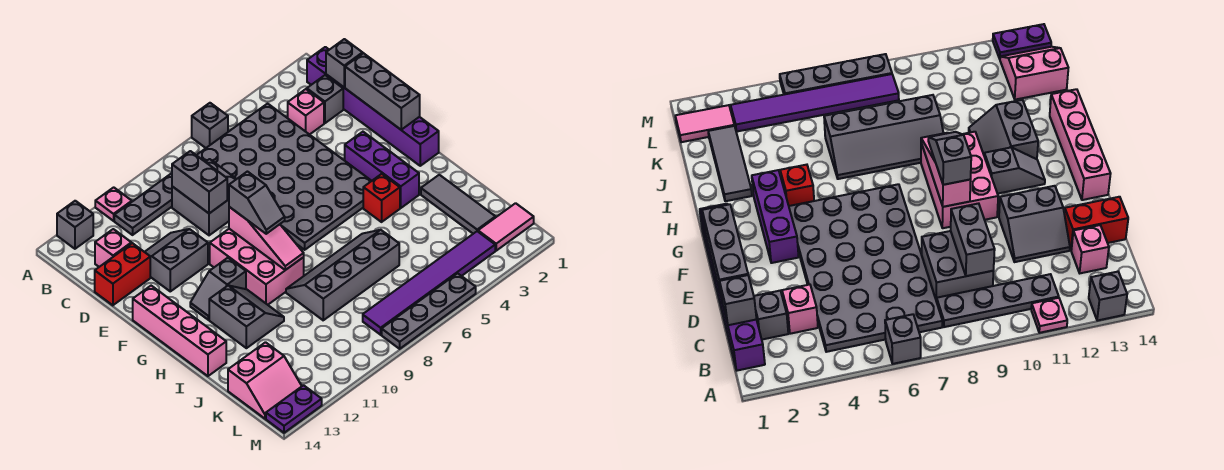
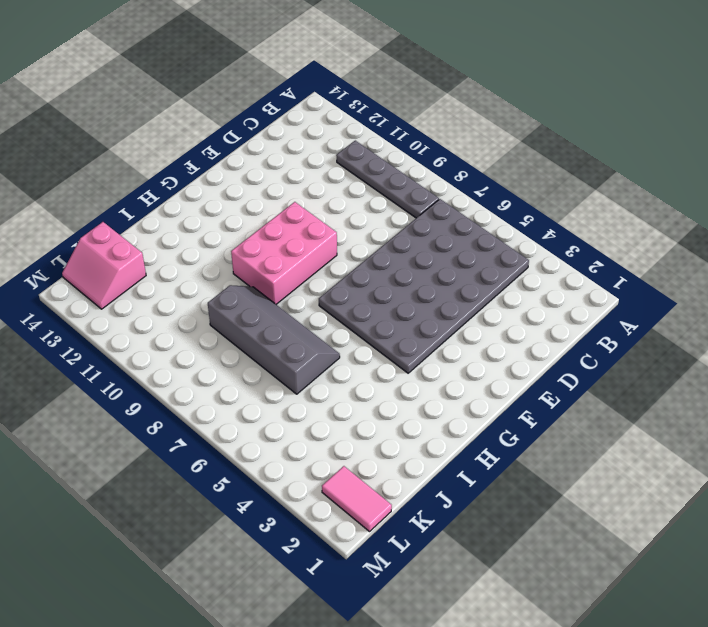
none -> grey 1x1 brick [192,103,228,148]
none -> pink 1x1 plate [95,187,132,221]
none -> grey 1x1 brick [57,201,93,249]
none -> purple 1x6 brick [307,47,439,166]

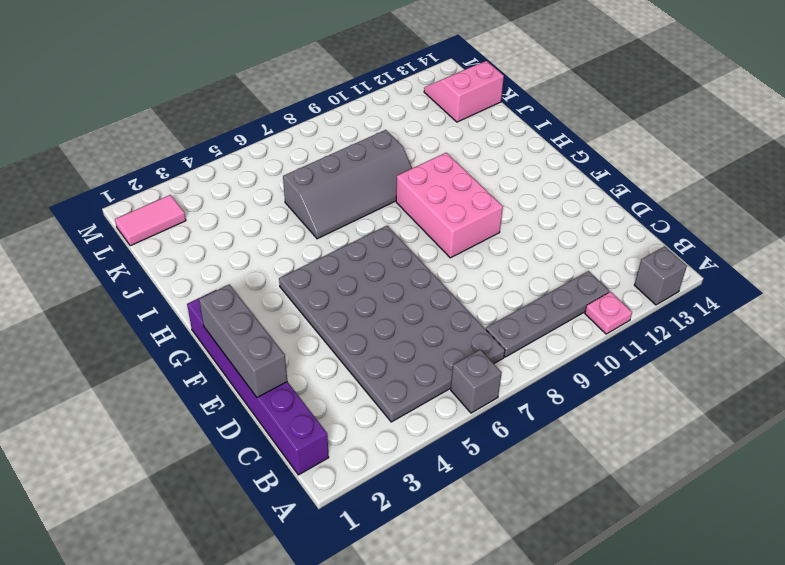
none -> grey 1x1 brick [307,75,343,123]
none -> pink 1x1 brick [288,89,324,135]
none -> grey 2x2 brick [172,159,236,235]
none -> pink 1x1 brick [95,229,131,267]

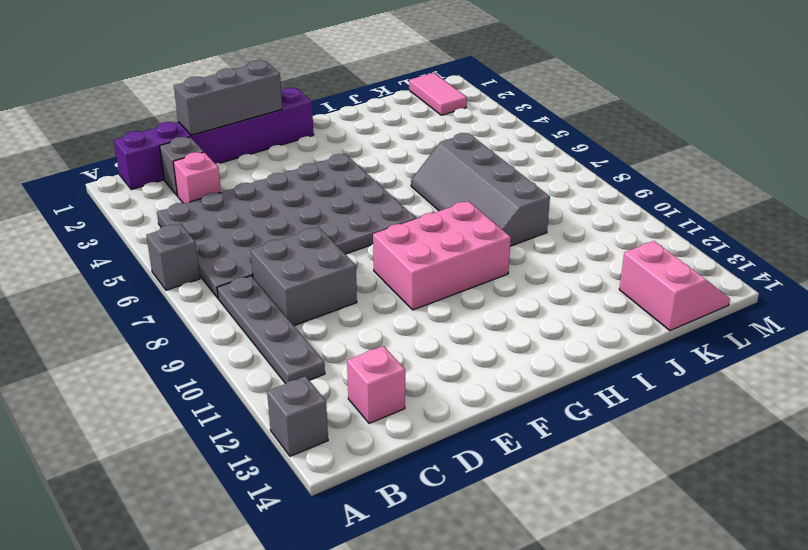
none -> pink 1x1 plate [95,187,132,221]
none -> grey 2x2 slope [145,229,208,291]
none -> red 1x2 brick [95,243,150,305]
none -> purple 1x3 brick [345,132,419,208]

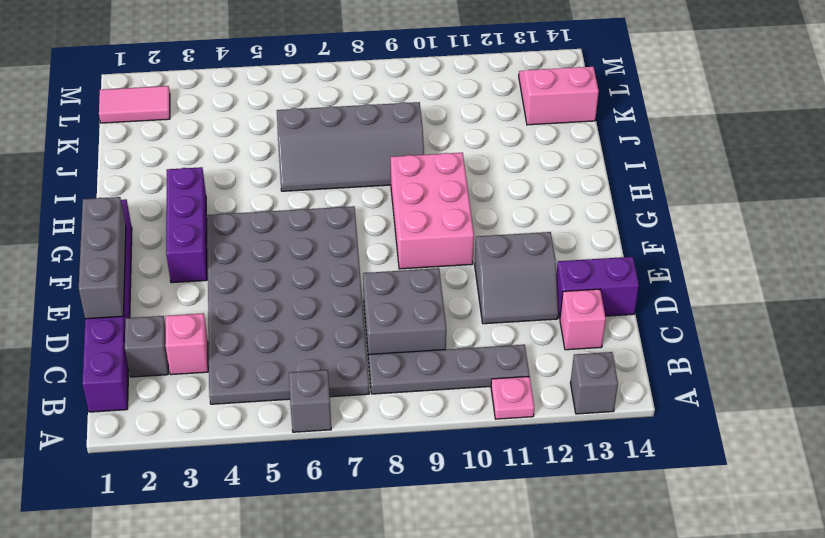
purple 1x2 brick [556,257,639,318] -> red 1x2 brick [95,243,150,305]
none -> pink 1x4 brick [133,286,226,376]
none -> grey 1x2 slope [190,258,246,320]
none -> red 1x1 brick [363,174,400,222]
none -> grey 2x2 slope [209,285,284,348]

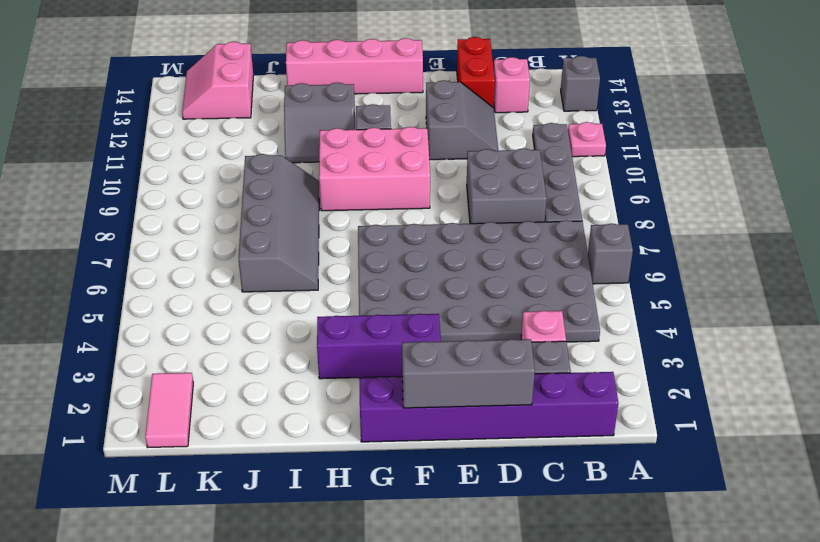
none -> red 1x1 brick [363,174,400,222]
none -> grey 1x3 tile [421,175,495,234]
none -> purple 1x6 tile [363,231,495,335]
none -> grey 1x4 plate [382,273,476,349]

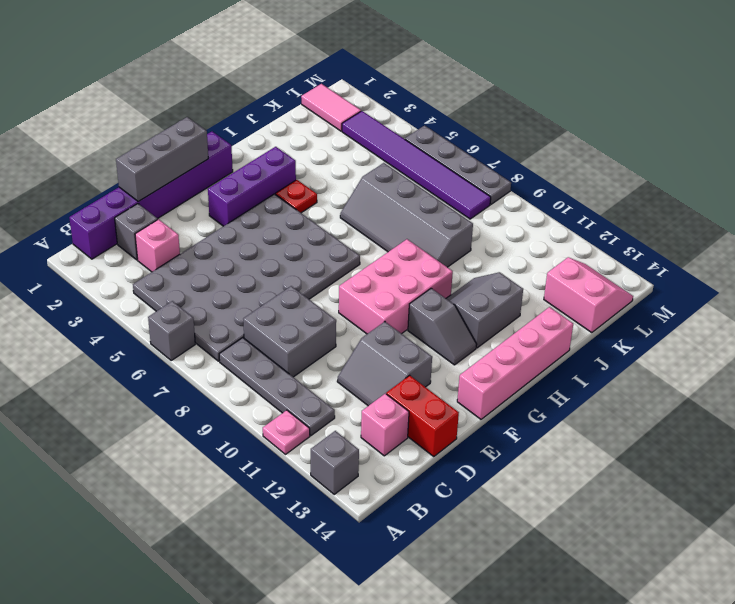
red 1x1 plate [276,180,317,213] -> red 1x1 brick [363,174,400,222]
none -> grey 1x3 tile [421,175,495,234]
none -> purple 1x2 plate [266,385,322,433]
none -> grey 1x1 brick [326,39,363,87]
none -> grey 1x2 brick [172,151,227,213]

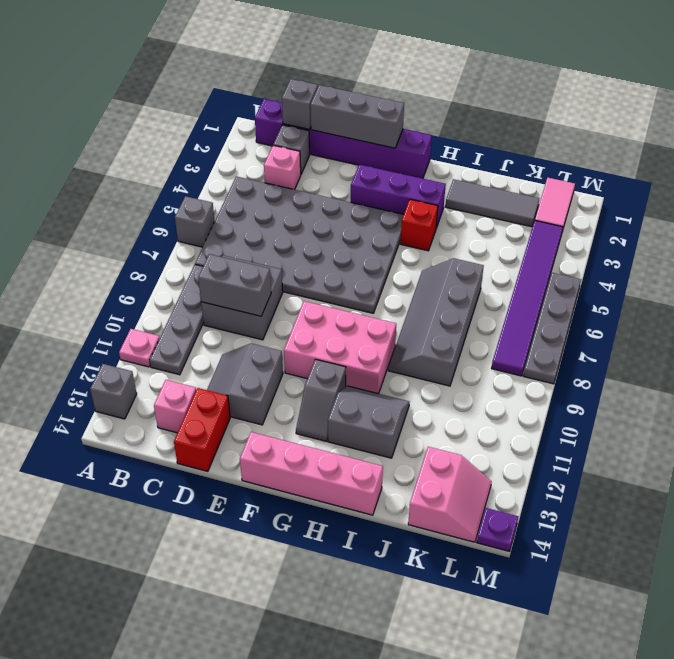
purple 1x1 plate [477,508,518,551] -> purple 1x2 plate [266,385,322,433]
none -> pink 1x3 slope [229,207,304,270]
none -> grey 1x2 slope [229,172,285,234]

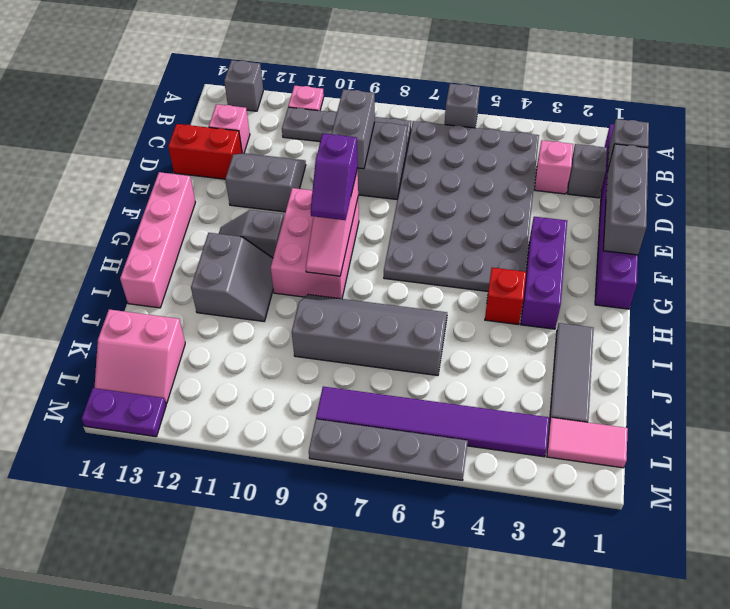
purple 1x2 slope [311,133,358,220] -> grey 1x2 slope [229,172,285,234]

